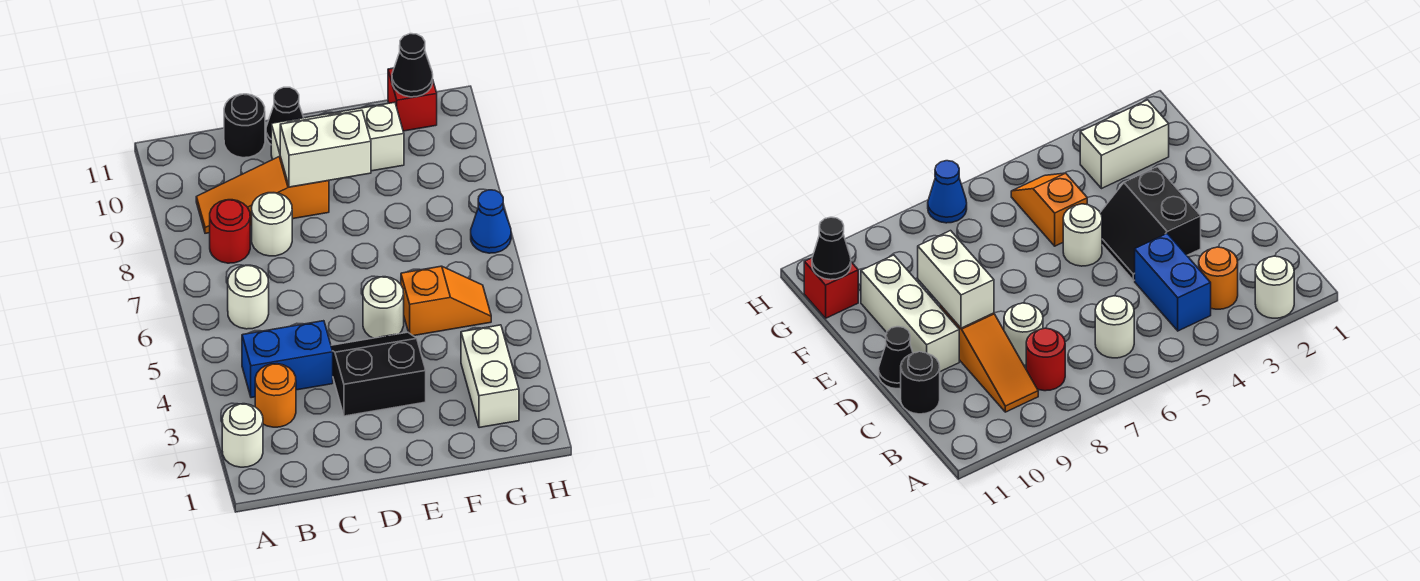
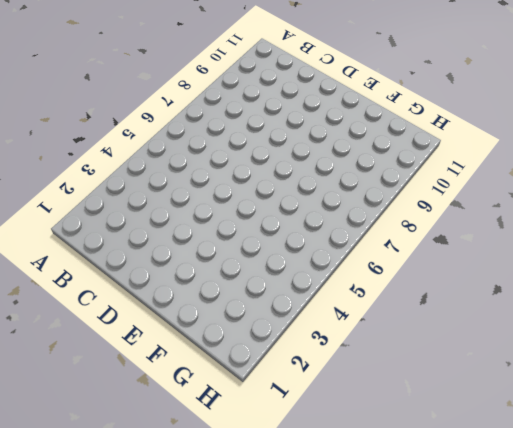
none -> white 1x1 round brick [222,404,263,467]
none -> orange 1x1 round brick [255,364,296,427]
none -> blue 1x2 brick [242,321,333,398]

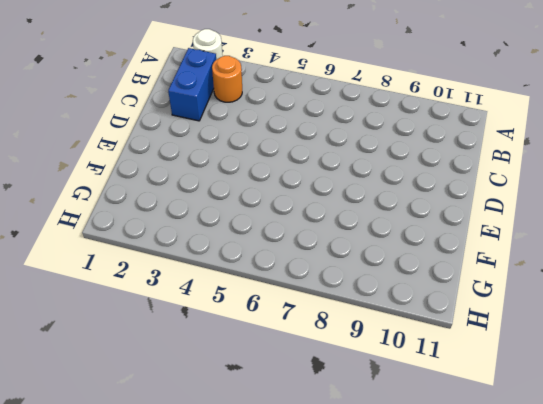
blue 1x2 brick [168,48,216,121] -> blue 1x2 brick moved to [242,321,333,398]
none -> white 1x1 round brick [228,265,269,329]
none -> red 1x1 round brick [210,200,250,263]
none -> orange 1x3 slope [196,156,329,233]

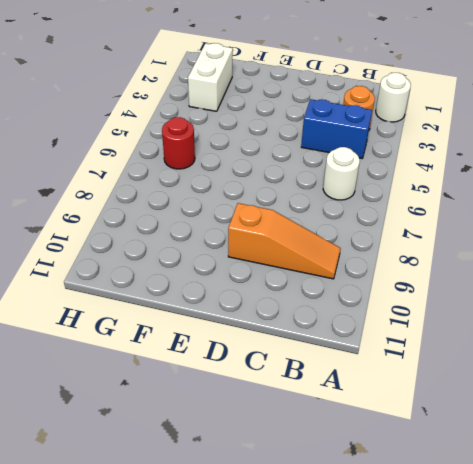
red 1x1 round brick [162,117,195,169] -> red 1x1 round brick moved to [210,200,250,263]
none -> white 1x1 round brick [252,193,292,256]
none -> black 1x1 round brick [224,94,265,158]
none -> black 2x2 slope [331,332,426,416]

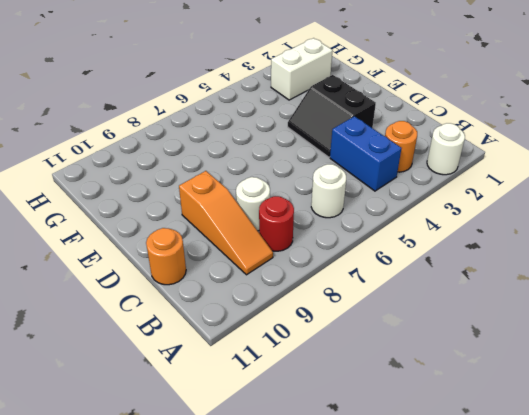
orange 1x1 round brick [146,228,186,285] -> black 1x1 round brick [224,94,265,158]
none -> white 1x3 brick [271,102,404,171]
none -> black 1x1 cone [266,87,304,144]
none -> white 1x1 round brick [363,277,404,338]

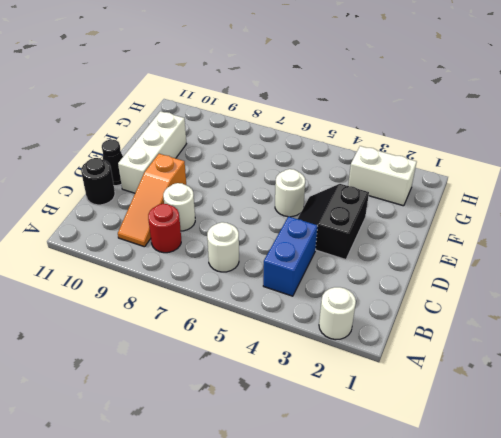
none -> orange 1x1 round brick [255,364,296,427]
none -> orange 1x2 slope [401,266,491,336]
none -> red 1x1 brick [388,68,437,131]

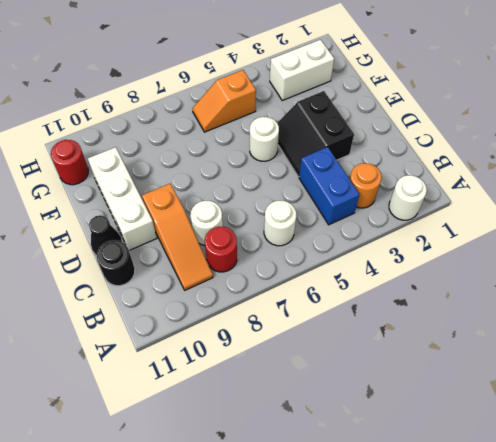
orange 1x2 slope [192,70,256,132] -> orange 1x2 slope turned to [401,266,491,336]
red 1x1 round brick [51,140,88,185] -> red 1x1 brick [388,68,437,131]
none -> blue 1x1 cone [471,190,511,253]
none -> white 1x2 brick [280,110,371,187]
none -> black 1x1 cone [392,34,433,97]

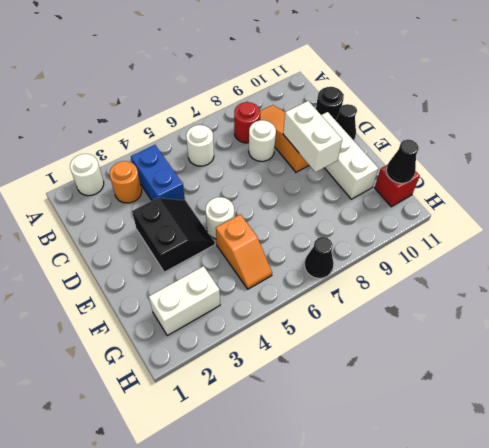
black 1x1 cone [304,237,334,278] -> blue 1x1 cone [471,190,511,253]

